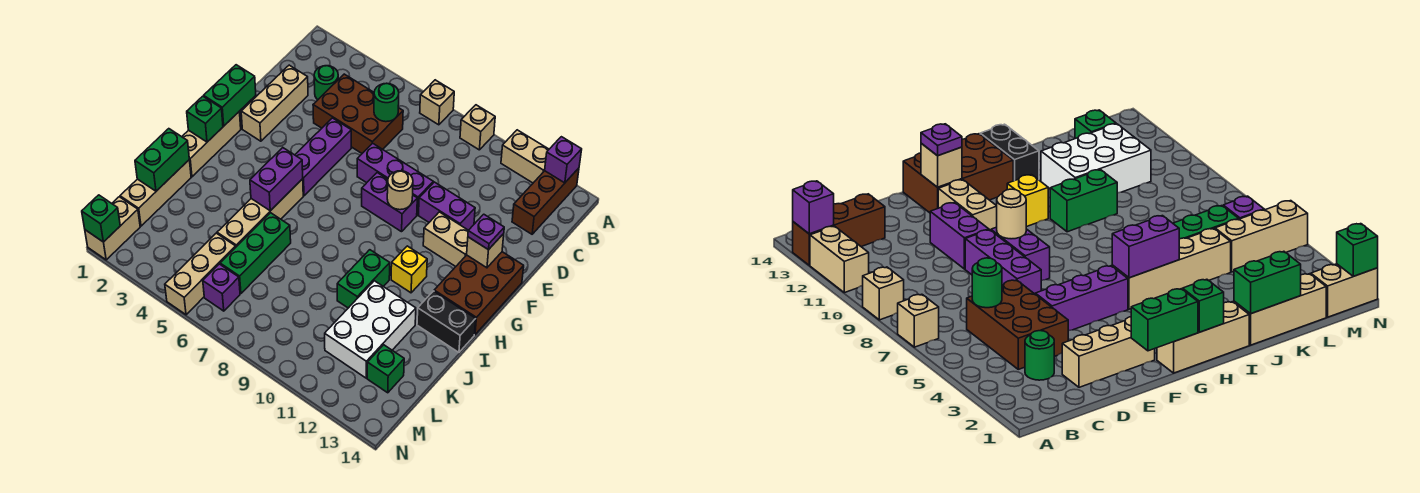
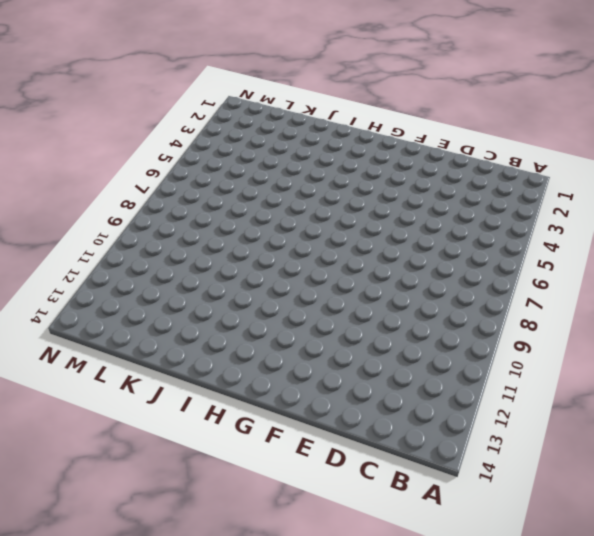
none -> tan 1x1 brick [420,80,454,125]
none -> tan 1x1 brick [460,105,495,150]
none -> tan 1x2 brick [501,130,549,183]
none -> brown 1x3 brick [512,168,579,234]

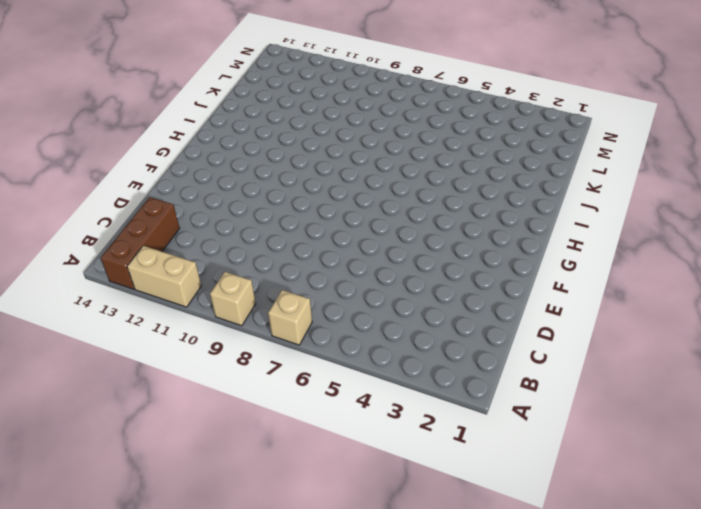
none -> green 1x1 round brick [314,66,338,100]
none -> brown 2x3 brick [313,74,403,153]
none -> tan 1x3 brick [241,65,308,141]
none -> purple 1x3 brick [295,118,351,196]

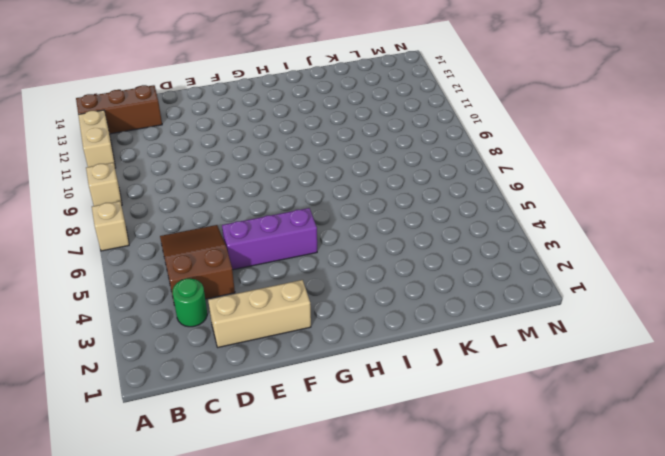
brown 2x3 slope [160,225,235,305] -> brown 2x3 brick [313,74,403,153]
none -> purple 1x3 brick [357,143,433,215]
none -> purple 1x2 brick [418,182,475,230]
none -> purple 1x2 brick [362,173,417,232]
none -> tan 1x2 brick [423,212,468,267]

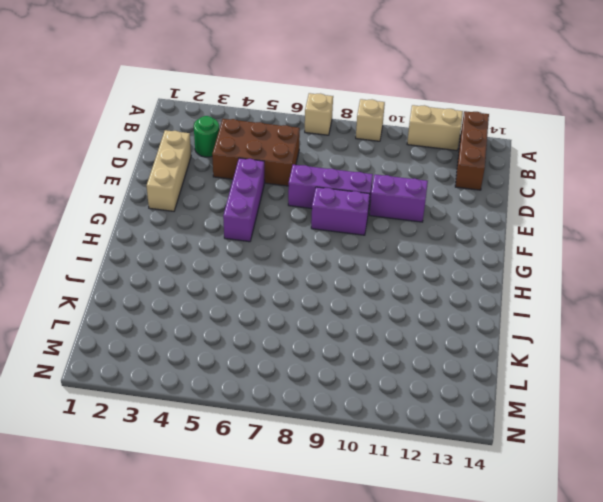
none -> tan 1x2 brick [423,212,468,267]
none -> brown 2x3 brick [434,252,524,334]
none -> tan 1x3 brick [182,112,241,177]
none -> tan 1x4 brick [217,179,303,247]

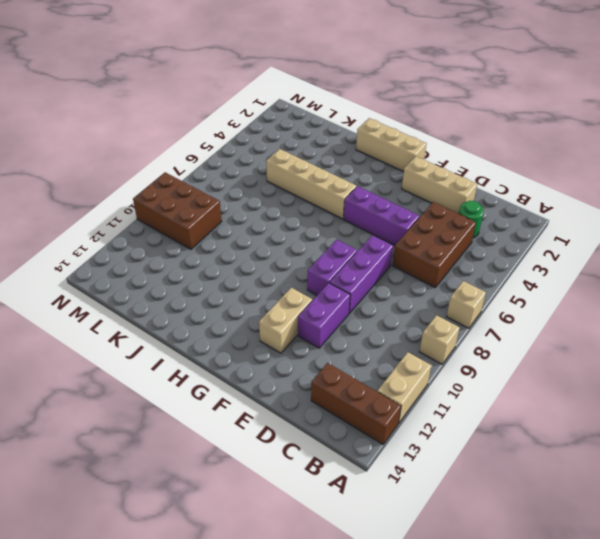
brown 2x3 brick [133,172,222,249] -> brown 2x3 brick moved to [434,252,524,334]
none -> yellow 1x1 brick [391,246,427,293]
none -> green 1x2 brick [337,250,390,308]
none -> black 1x2 brick [417,291,476,352]
none -> tan 1x3 brick [120,160,191,226]

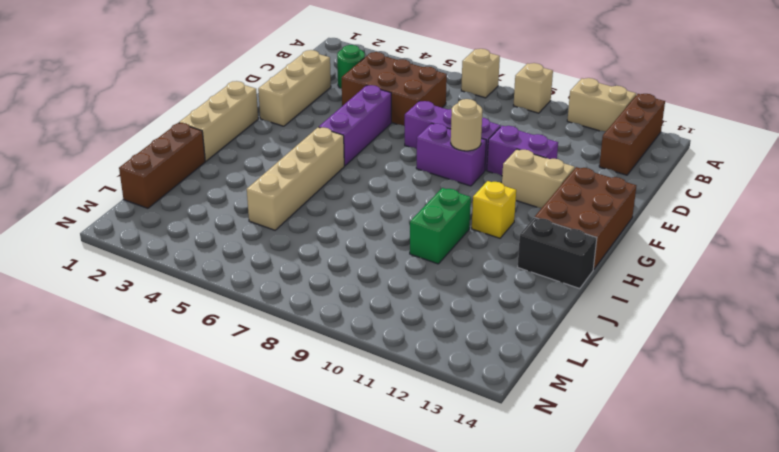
brown 1x3 brick [119,123,205,208] -> tan 1x3 brick [120,160,191,226]
none -> green 1x3 brick [220,213,291,293]
none -> white 2x3 brick [325,281,416,378]
none -> tan 1x3 brick [165,233,236,315]
none -> green 1x1 brick [367,345,404,393]

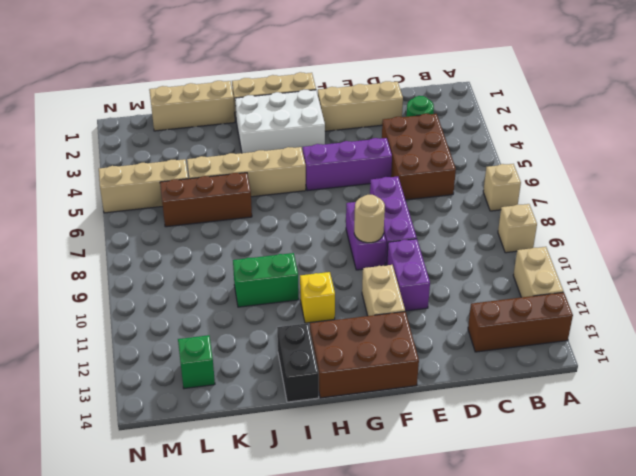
white 2x3 brick [235,90,325,153] -> white 2x3 brick moved to [325,281,416,378]
brown 1x3 brick [160,173,252,227] -> green 1x3 brick [220,213,291,293]
none -> tan 1x2 brick [85,197,140,260]
none -> purple 1x1 brick [203,264,240,311]
none -> purple 1x1 brick [545,137,582,183]
none -> green 1x1 round brick [374,83,399,122]

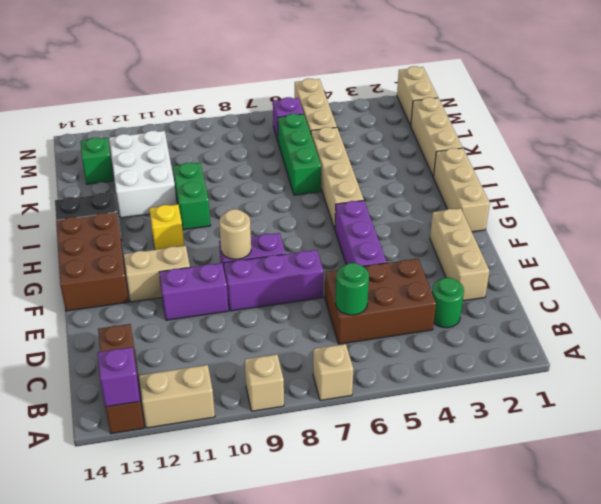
none -> green 1x2 brick [204,65,256,126]
none -> tan 1x1 brick [467,234,504,268]
none -> green 1x1 brick [187,96,223,142]
none -> purple 1x2 brick [250,148,303,211]

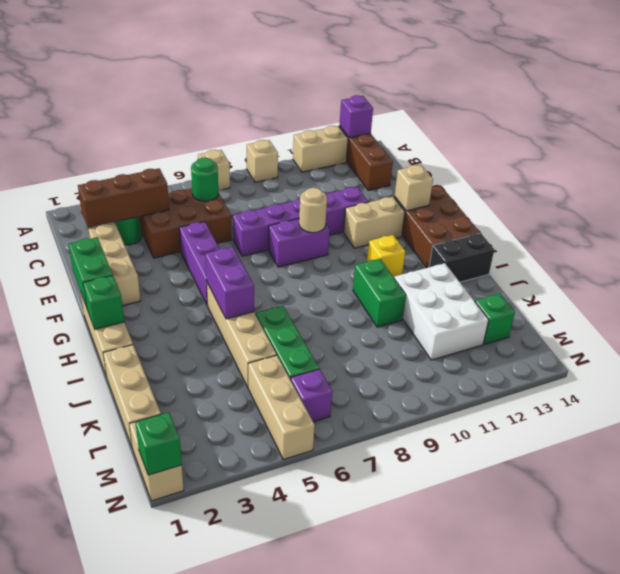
brown 1x3 brick [78,169,169,228] -> none
none -> green 1x2 brick [135,129,189,191]
none -> purple 1x1 plate [468,214,504,250]

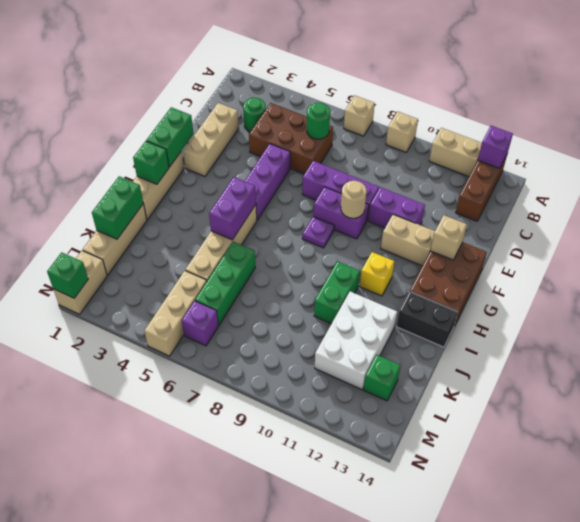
purple 1x1 plate [302,217,334,248] -> purple 1x1 plate moved to [468,214,504,250]

